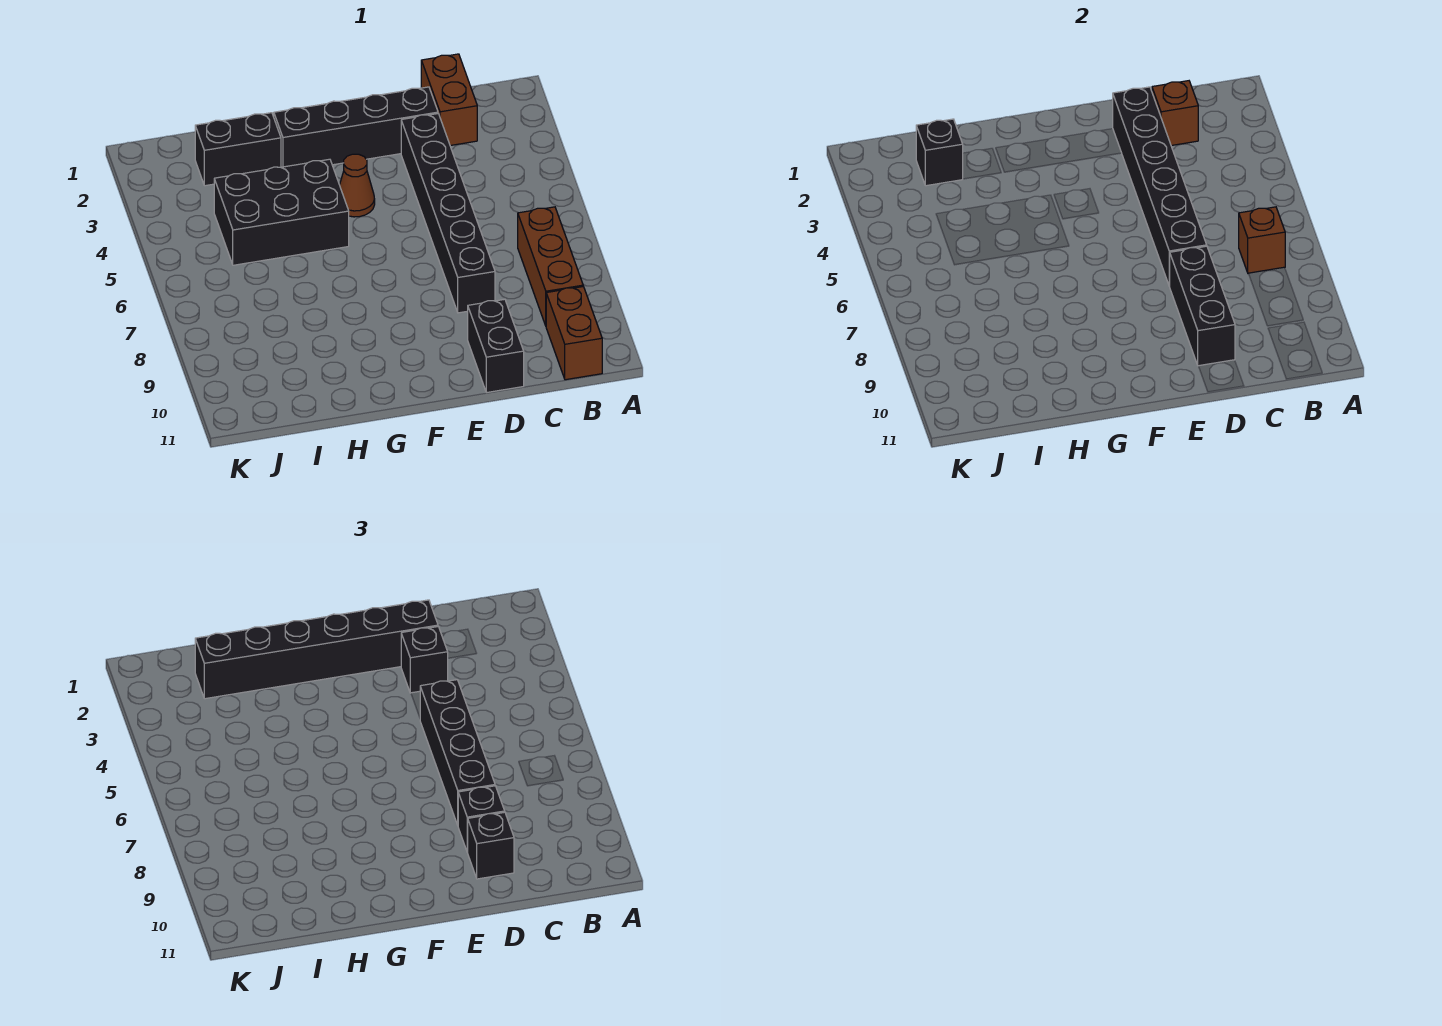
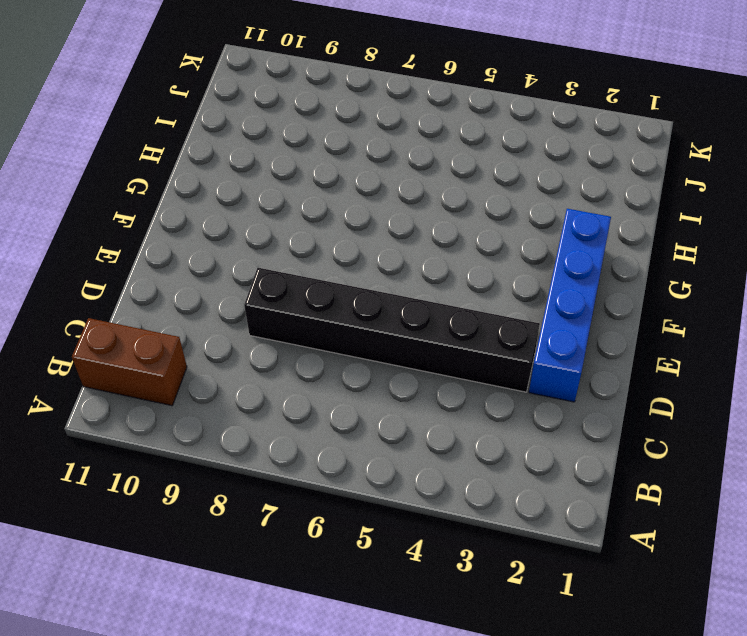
blue 1x4 brick [529,209,611,402] -> black 1x4 brick [274,87,438,167]
none -> brown 1x3 brick [518,207,583,325]
none -> brown 1x2 brick [421,54,477,146]
none -> black 1x2 brick [468,299,524,393]

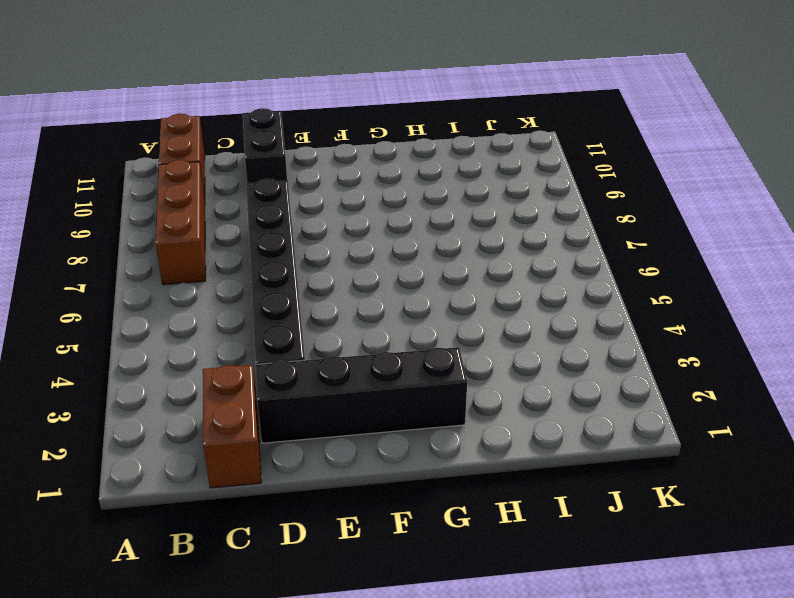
none -> brown 1x1 cone [340,154,375,217]
none -> black 2x3 brick [214,159,349,265]
none -> black 1x2 brick [195,113,281,186]

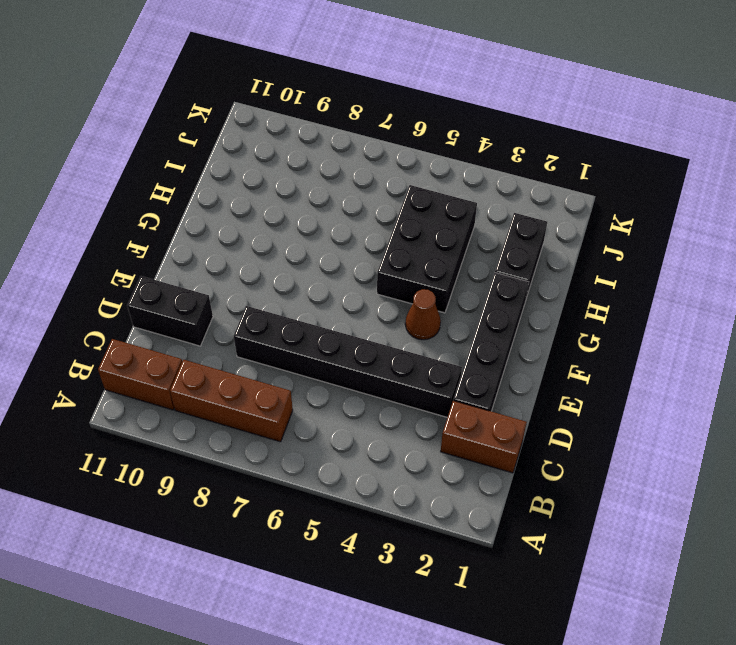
none -> brown 1x1 brick [1239,207,1285,273]
none -> brown 1x1 brick [1152,81,1198,146]
none -> black 1x6 brick [1113,87,1207,286]

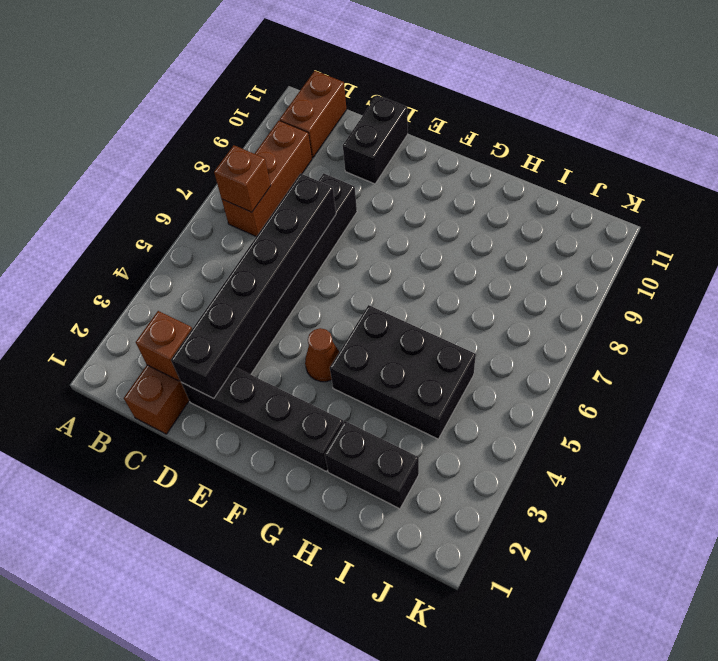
none -> black 1x3 brick [1170,246,1235,366]
none -> black 1x1 brick [916,119,963,186]
none -> black 1x6 brick [195,600,438,699]

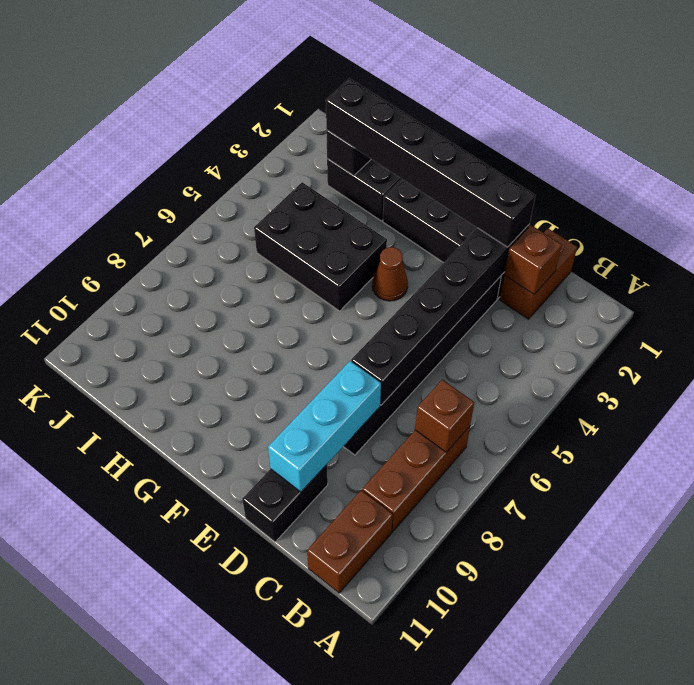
cyan 1x3 brick [268,361,381,492] -> black 1x3 brick [1170,246,1235,366]
none -> black 1x1 brick [401,627,448,693]
none -> black 1x4 brick [420,680,495,825]
none -> black 1x1 brick [458,786,505,852]

